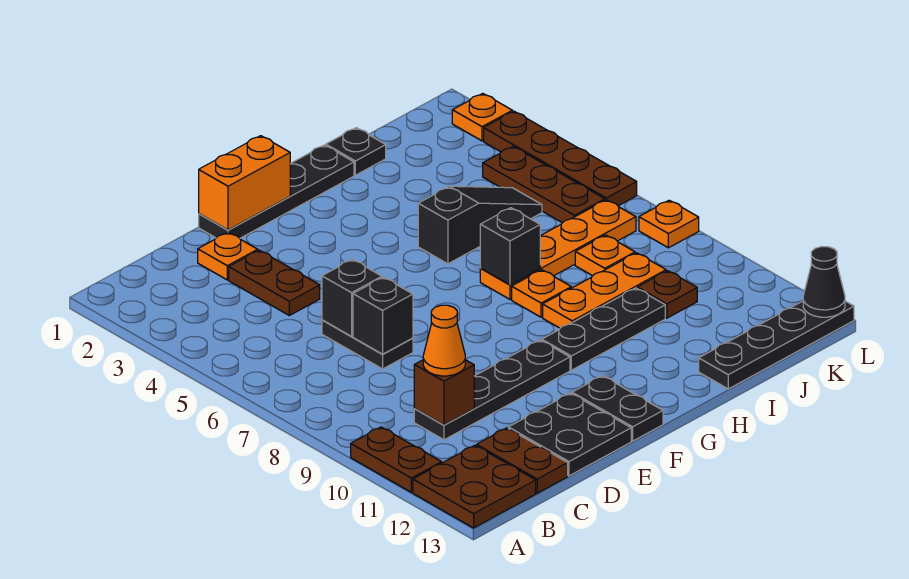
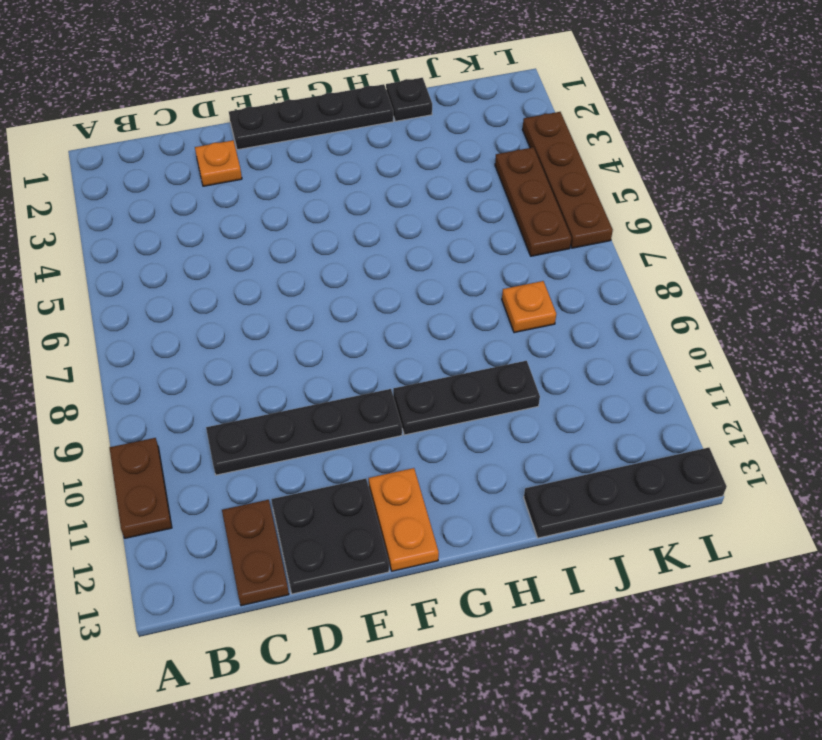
orange 1x2 plate [369,468,439,571] -> black 1x2 plate [572,376,663,441]
none -> brown 2x2 plate [413,445,536,528]
none -> brown 1x2 plate [229,250,320,316]
none -> black 1x2 plate [322,320,413,369]
none -> black 1x3 slope [418,186,542,264]

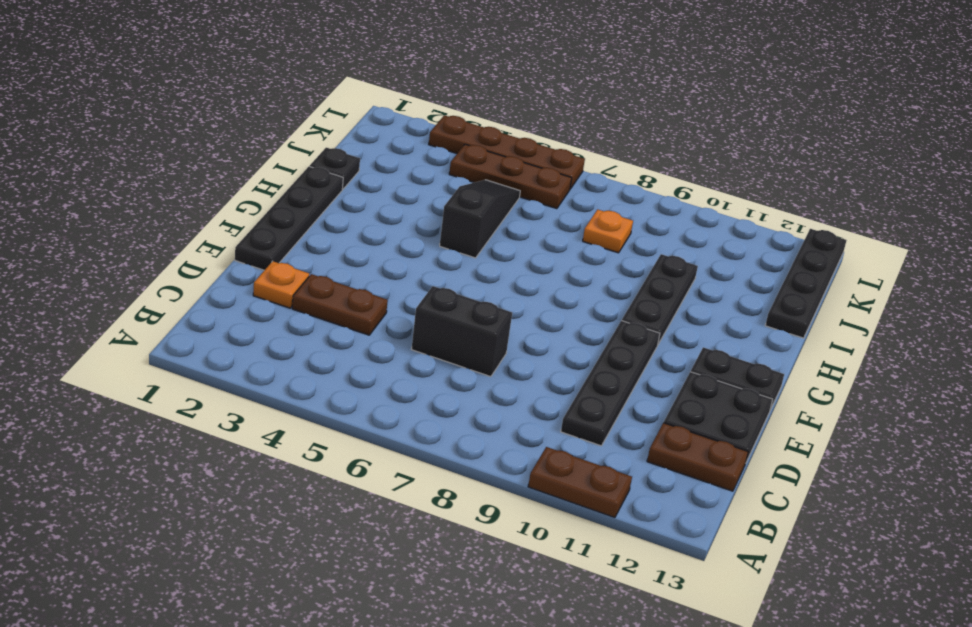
black 1x2 brick [412,286,512,377] -> black 1x2 plate [322,320,413,369]
none -> brown 2x2 plate [413,445,536,528]
none -> orange 1x4 plate [480,200,636,299]
none -> orange 1x1 plate [512,270,571,317]
none -> orange 1x3 plate [543,253,666,328]

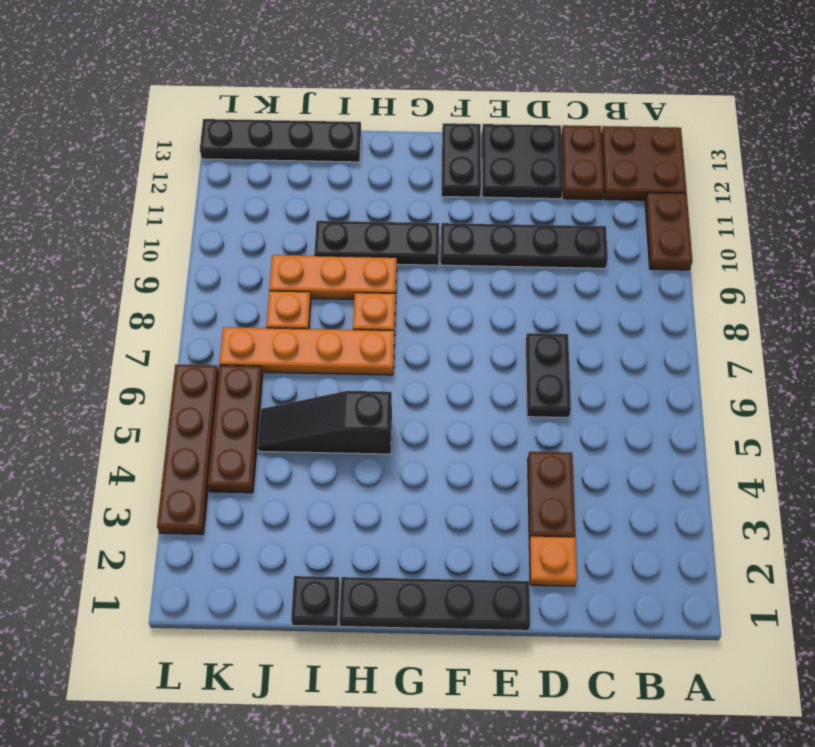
none -> brown 1x1 plate [637,271,697,318]
none -> orange 1x1 plate [452,93,512,141]
none -> orange 1x1 plate [639,200,699,248]
none -> brown 1x1 brick [414,360,474,425]

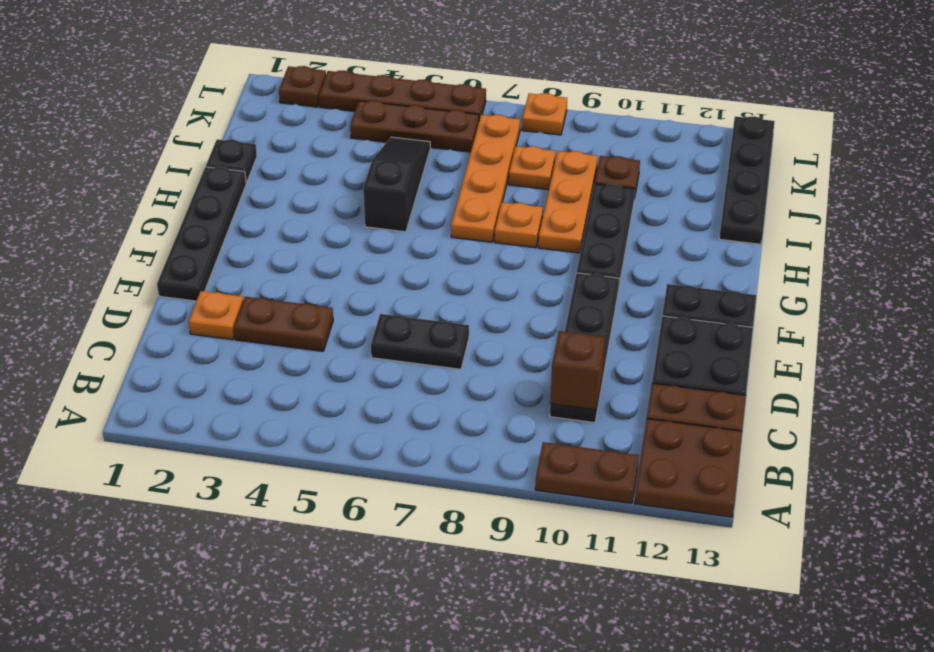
brown 1x1 plate [279,66,326,107] -> orange 1x1 plate [452,93,512,141]
none -> black 1x1 brick [322,259,382,336]
none -> black 1x1 brick [353,277,413,354]
none -> orange 1x2 brick [199,136,290,230]
none -> black 1x1 brick [480,208,540,285]

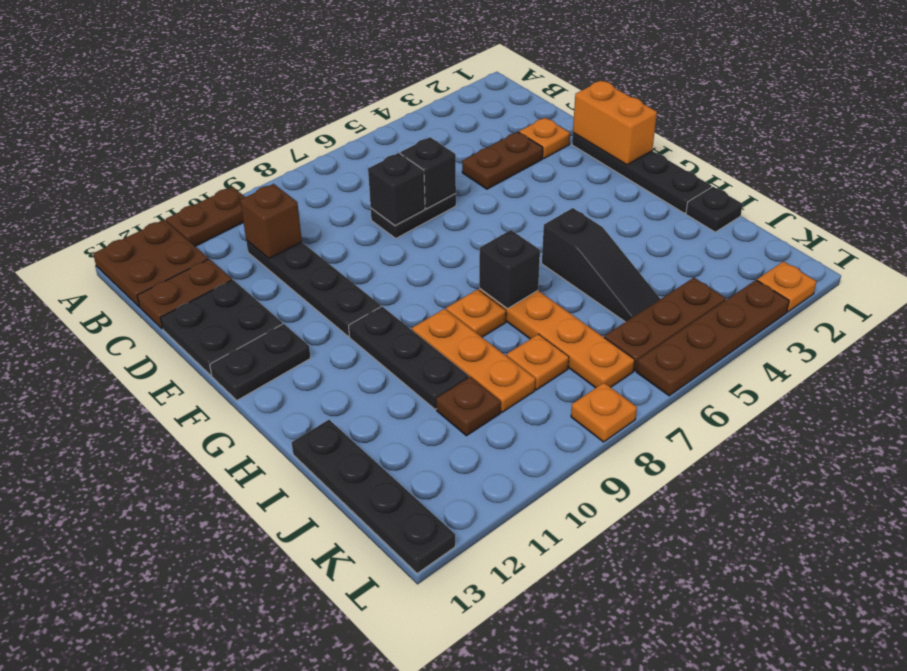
none -> black 1x1 cone [803,247,845,317]
none -> orange 1x1 cone [423,305,465,376]

